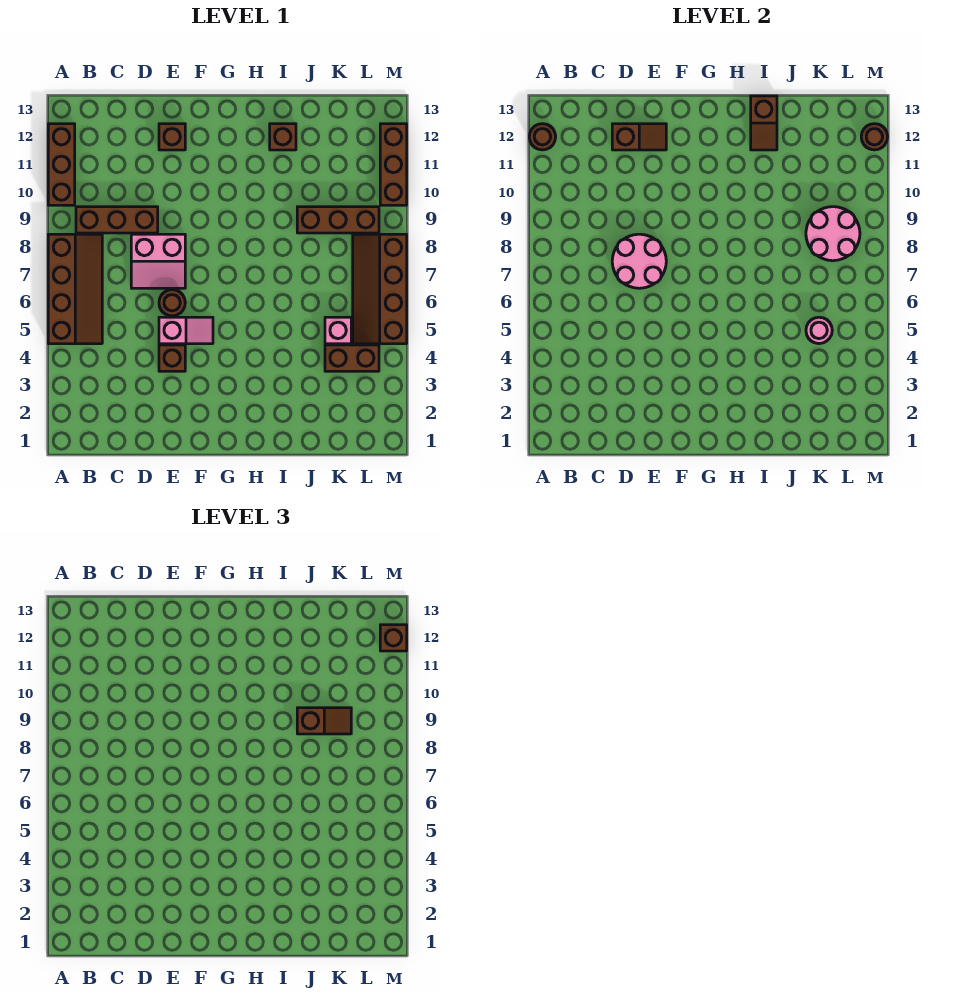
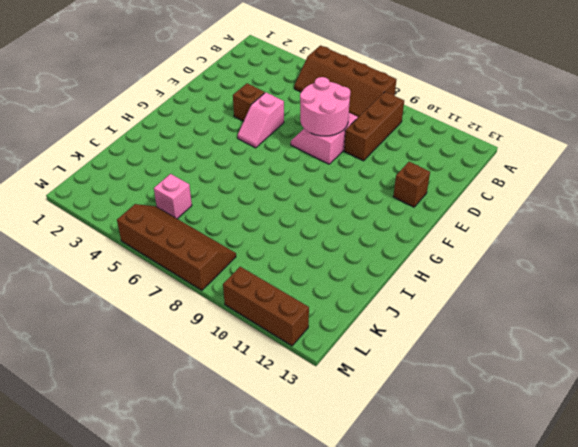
none -> brown 1x3 brick [48,124,75,205]
none -> brown 1x1 round brick [159,290,185,316]
none -> brown 1x1 brick [270,124,296,150]

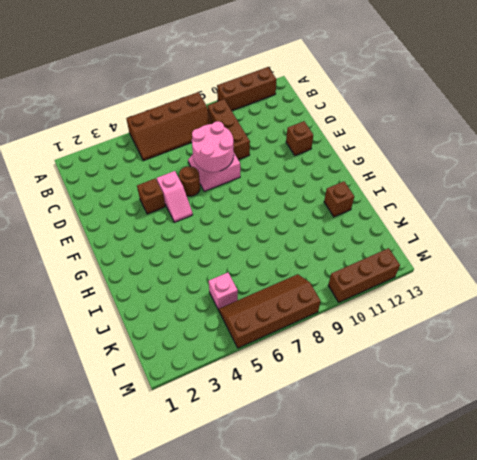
none -> brown 1x3 brick [297,207,379,233]
none -> brown 1x2 brick [325,345,379,371]
none -> brown 1x1 round brick [529,124,556,150]

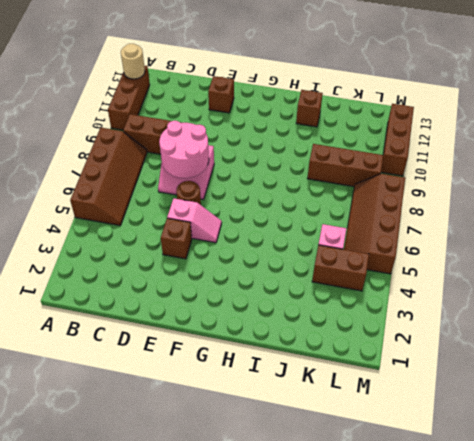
tan 1x1 round brick [121,44,145,79] -> brown 1x1 round brick [529,124,556,150]
none -> brown 1x2 slope [612,124,666,150]
none -> brown 1x2 slope [751,96,777,150]
none -> pink 1x1 round brick [806,317,832,344]

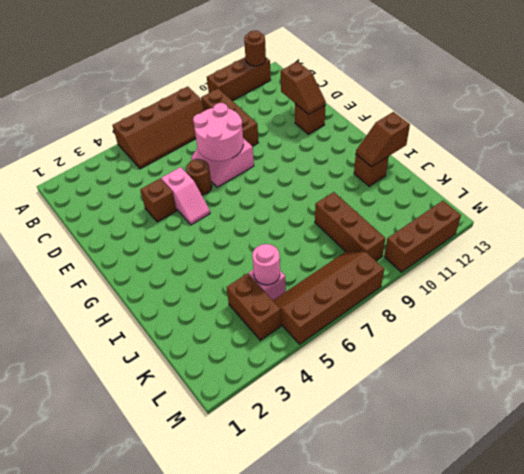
none -> pink 2x2 round brick [806,207,860,261]
none -> brown 1x1 round brick [861,124,888,150]
none -> brown 1x2 slope [297,708,351,734]

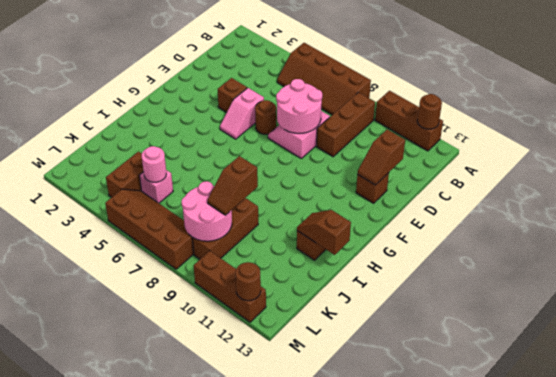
none -> brown 1x1 brick [380,625,407,651]

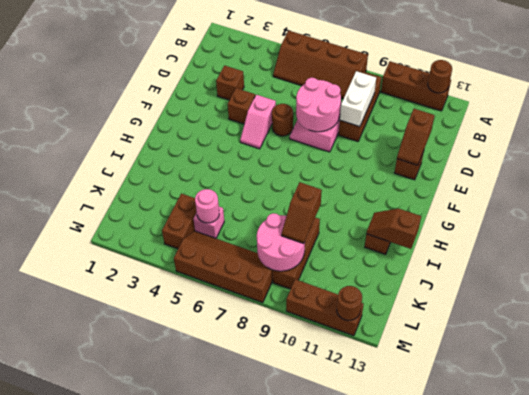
white 1x2 brick [340,71,376,127] -> none
brown 1x1 brick [216,66,244,100] -> brown 1x1 brick moved to [380,625,407,651]

